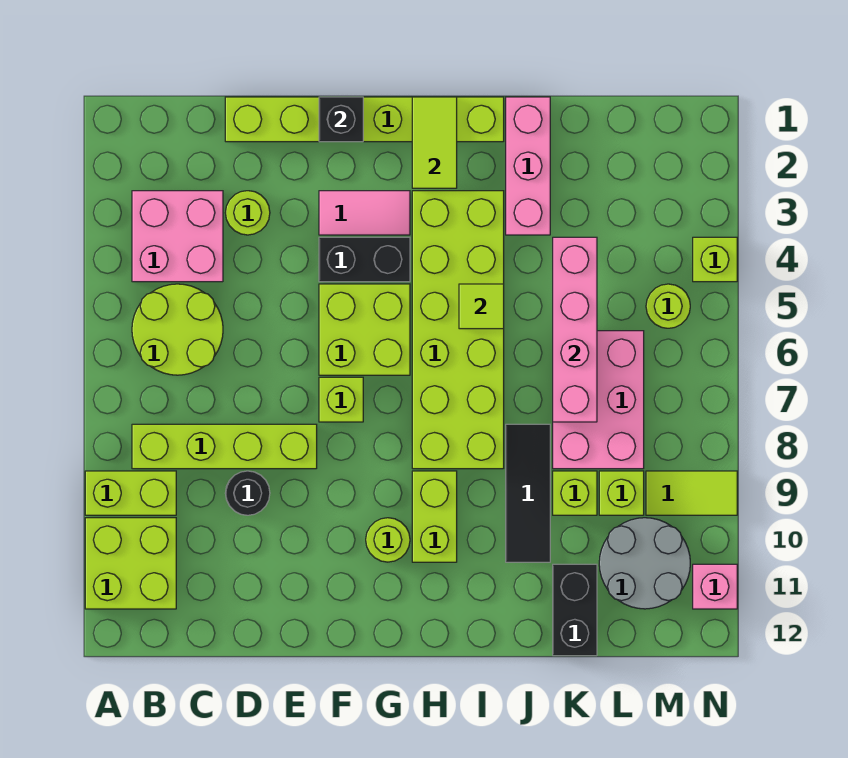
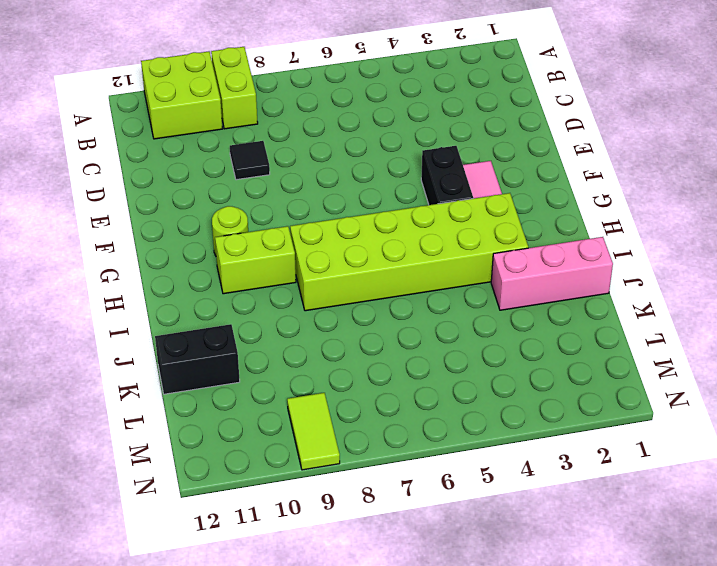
black 1x1 tile [230,141,270,180] -> black 1x1 round brick [225,471,270,515]
none -> pink 2x2 brick [132,191,223,282]
none -> lime 2x2 round brick [132,284,223,375]
none -> lime 1x4 brick [132,424,317,469]
none -> lime 1x6 brick [225,97,504,142]

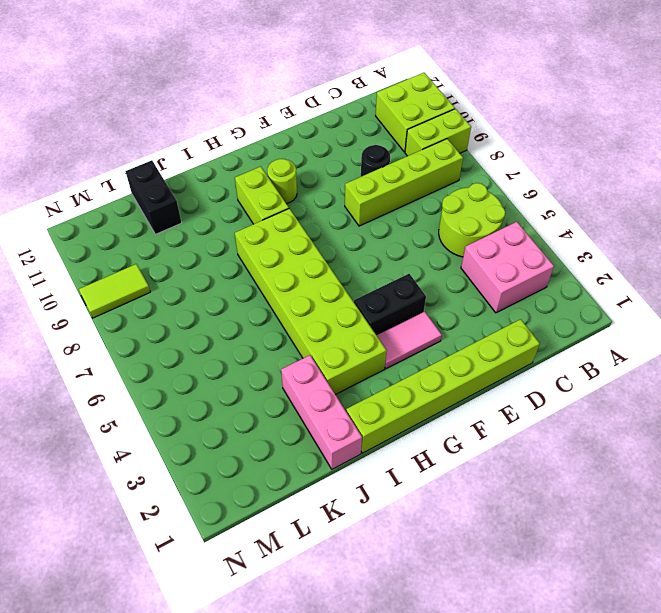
none -> lime 1x1 round brick [225,191,270,235]
none -> lime 2x2 brick [319,284,410,375]
none -> lime 1x1 brick [319,377,363,422]
none -> black 1x3 tile [506,424,550,562]

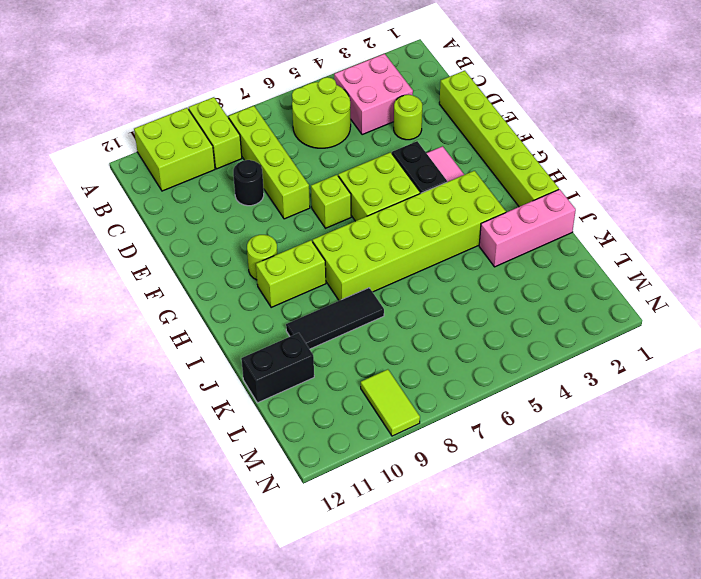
none -> pink 2x3 brick [553,331,644,469]
none -> lime 1x1 brick [553,471,597,515]
none -> lime 1x1 brick [599,471,644,515]
none -> grey 2x2 round brick [599,518,690,609]

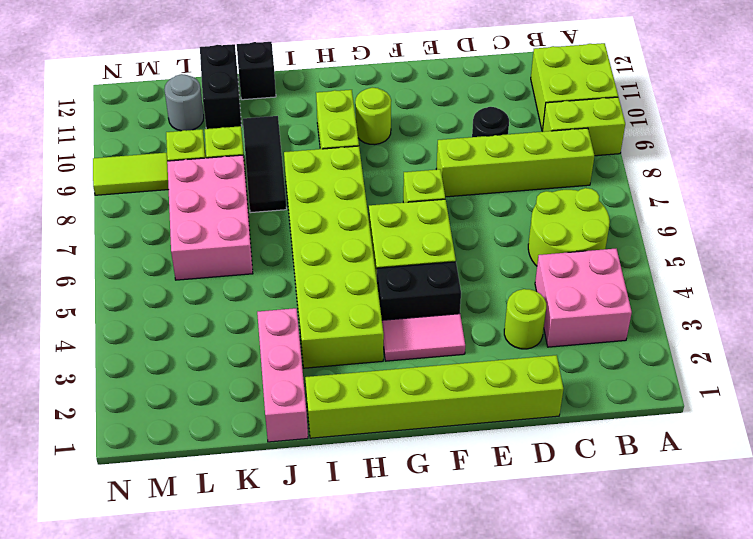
black 1x1 brick [237,42,276,100] -> black 1x1 brick moved to [319,97,363,142]
grey 1x1 round brick [164,74,204,131] -> grey 2x2 round brick [599,518,690,609]
none -> lime 1x1 round brick [646,284,690,328]
none -> lime 1x1 brick [693,237,737,282]
none -> pink 1x1 brick [693,564,737,609]
none -> lime 1x2 tile [412,97,457,188]

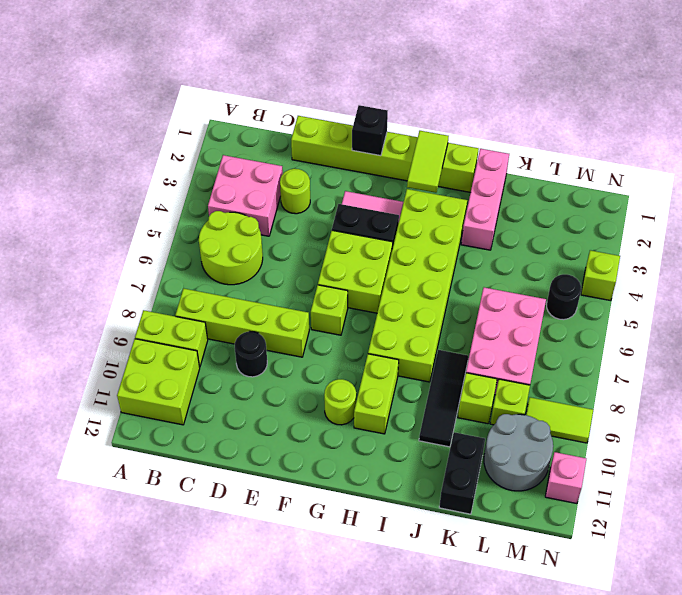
black 1x1 round brick [547,274,581,320] -> lime 1x1 round brick [646,284,690,328]
none -> lime 1x1 tile [459,284,504,329]
none -> pink 1x4 brick [553,237,597,422]

